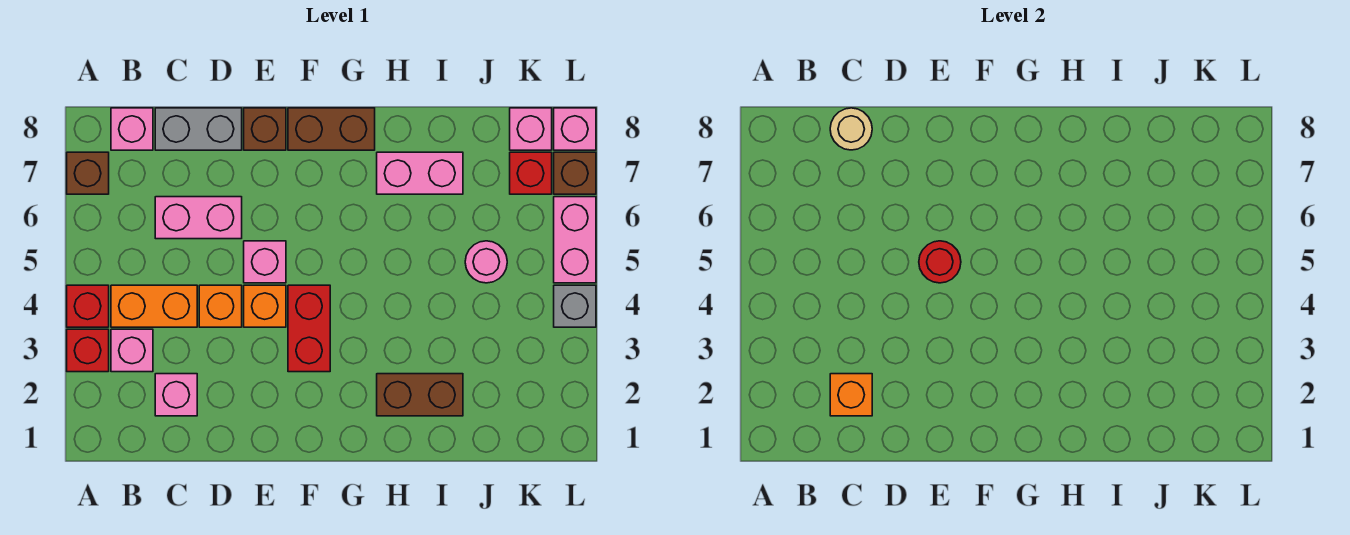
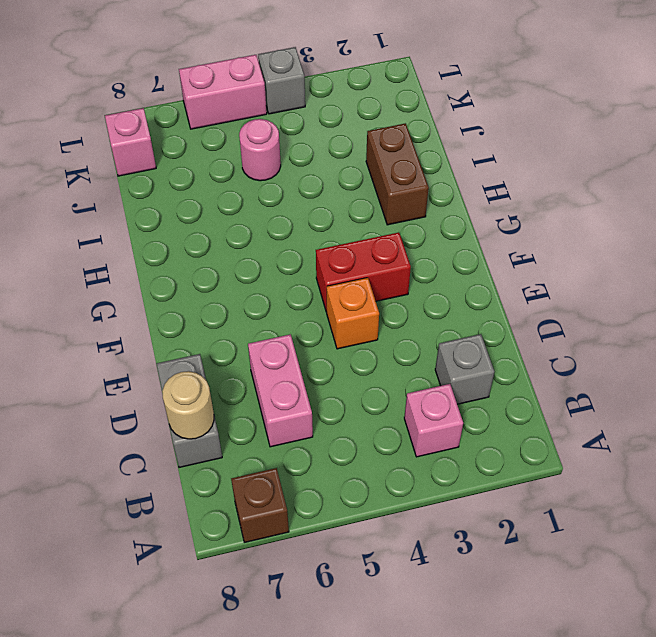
grey 1x1 brick [435,334,494,404] -> pink 1x1 brick [155,374,197,416]
none -> red 1x1 brick [67,329,109,372]
none -> red 1x1 brick [67,285,109,327]
none -> orange 1x2 brick [111,285,197,327]

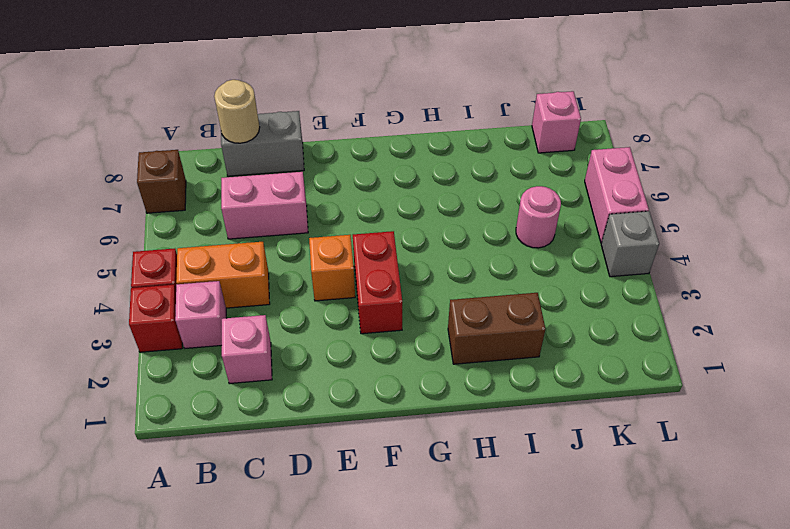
none -> pink 1x1 brick [111,108,153,150]
none -> orange 1x1 brick [199,285,242,327]
none -> pink 1x1 brick [244,241,286,283]

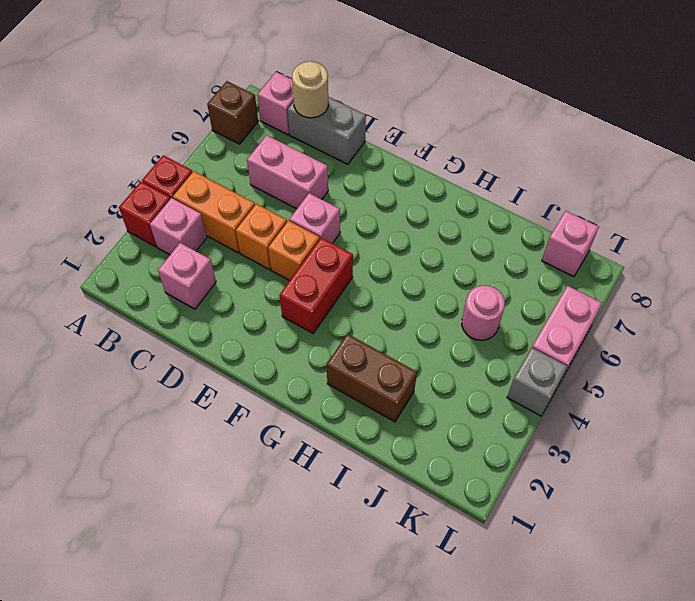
none -> brown 1x1 brick [244,108,286,150]
none -> brown 1x2 brick [288,108,375,150]
none -> pink 1x2 brick [377,152,463,194]

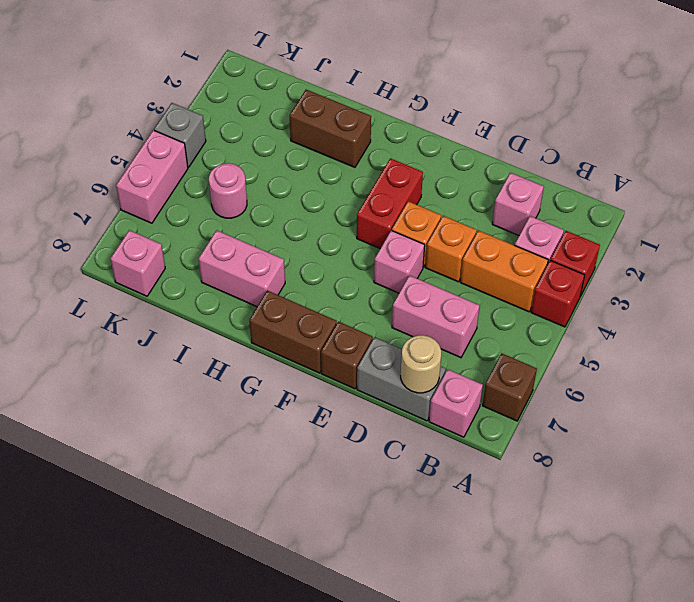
none -> red 1x1 brick [510,152,552,194]
none -> brown 1x1 brick [554,152,596,194]
none -> pink 1x1 brick [554,108,596,150]

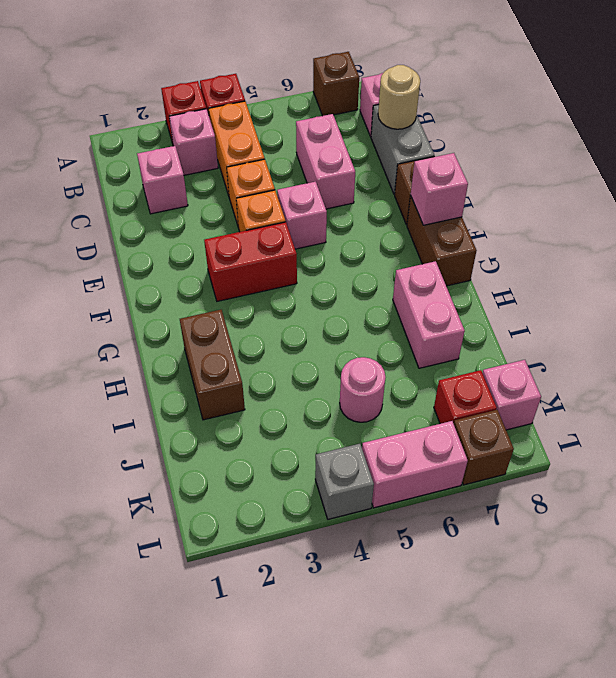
pink 1x1 brick [411,153,468,225] -> pink 1x1 brick moved to [554,108,596,150]
none -> orange 1x1 brick [830,374,872,416]
none -> red 1x1 round brick [919,241,961,283]

